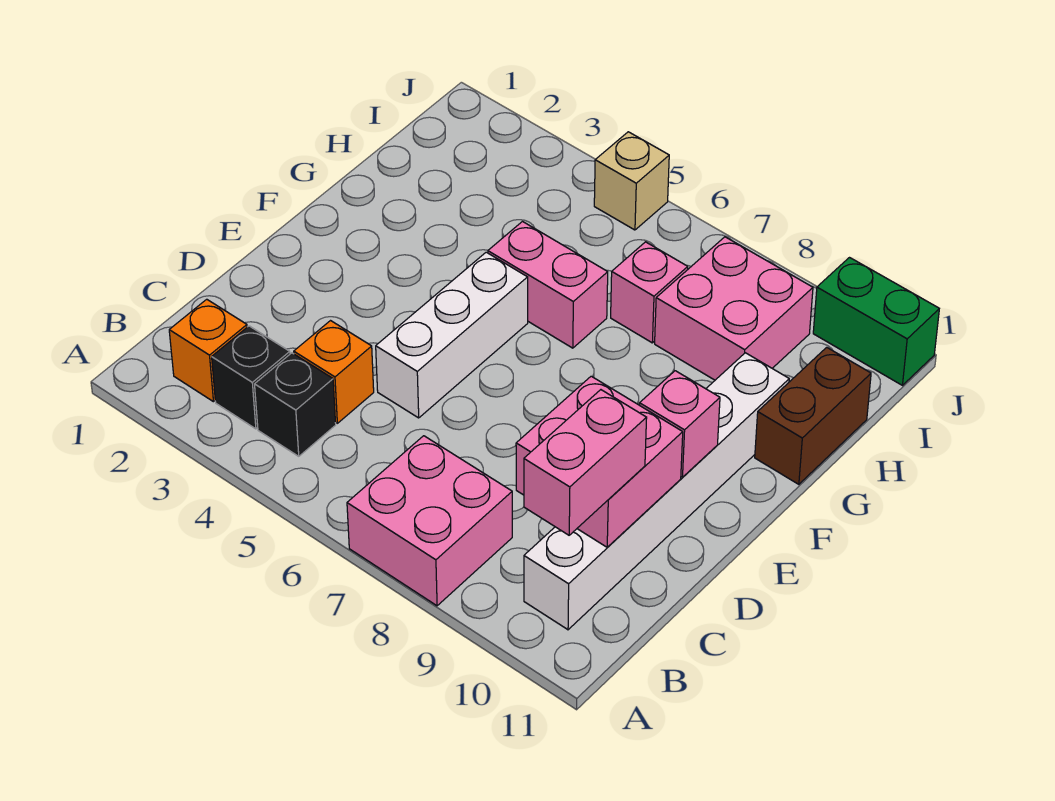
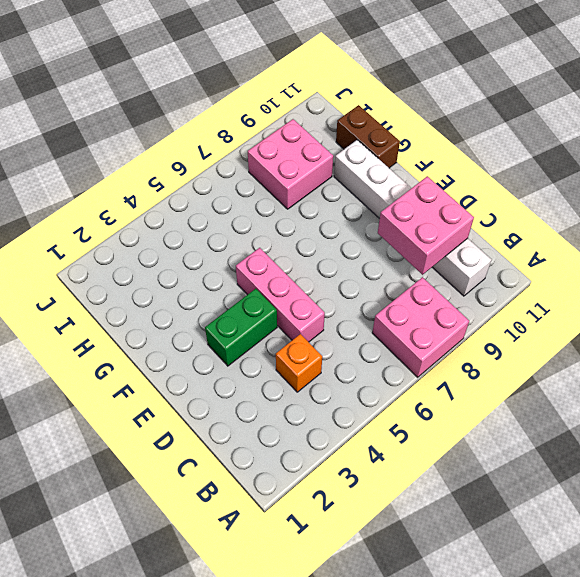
pink 1x3 brick [236,248,325,342] -> white 1x3 brick [376,252,528,418]
green 1x2 brick [205,289,277,366] -> green 1x2 brick moved to [813,258,939,385]
none -> orange 1x1 brick [169,299,247,402]
none -> black 1x1 brick [212,326,290,429]
none -> black 1x1 brick [255,353,336,456]

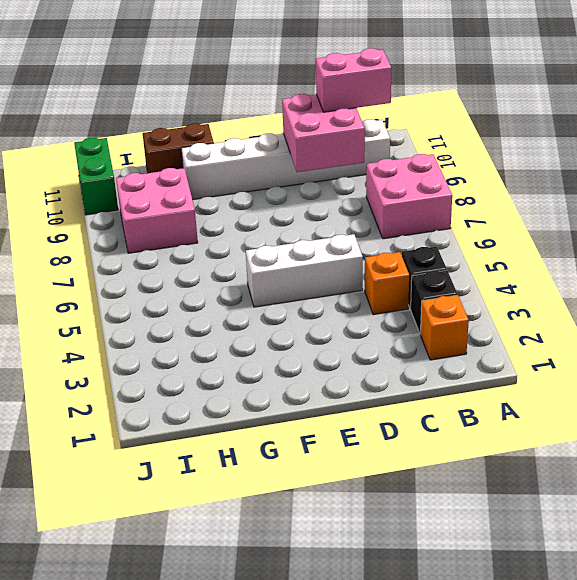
none -> pink 1x2 brick [488,222,608,348]
none -> pink 1x1 brick [611,242,688,343]
none -> tan 1x1 brick [594,132,669,230]

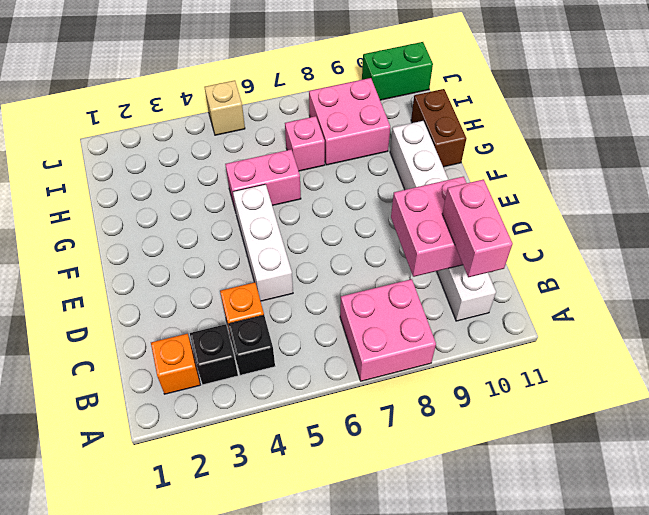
none -> pink 1x1 brick [640,371,720,477]

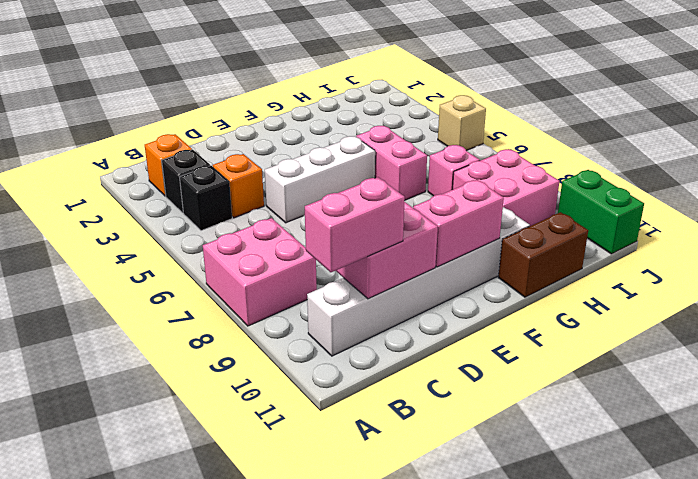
pink 1x2 brick [413,180,504,267] -> pink 1x1 brick [640,371,720,477]

